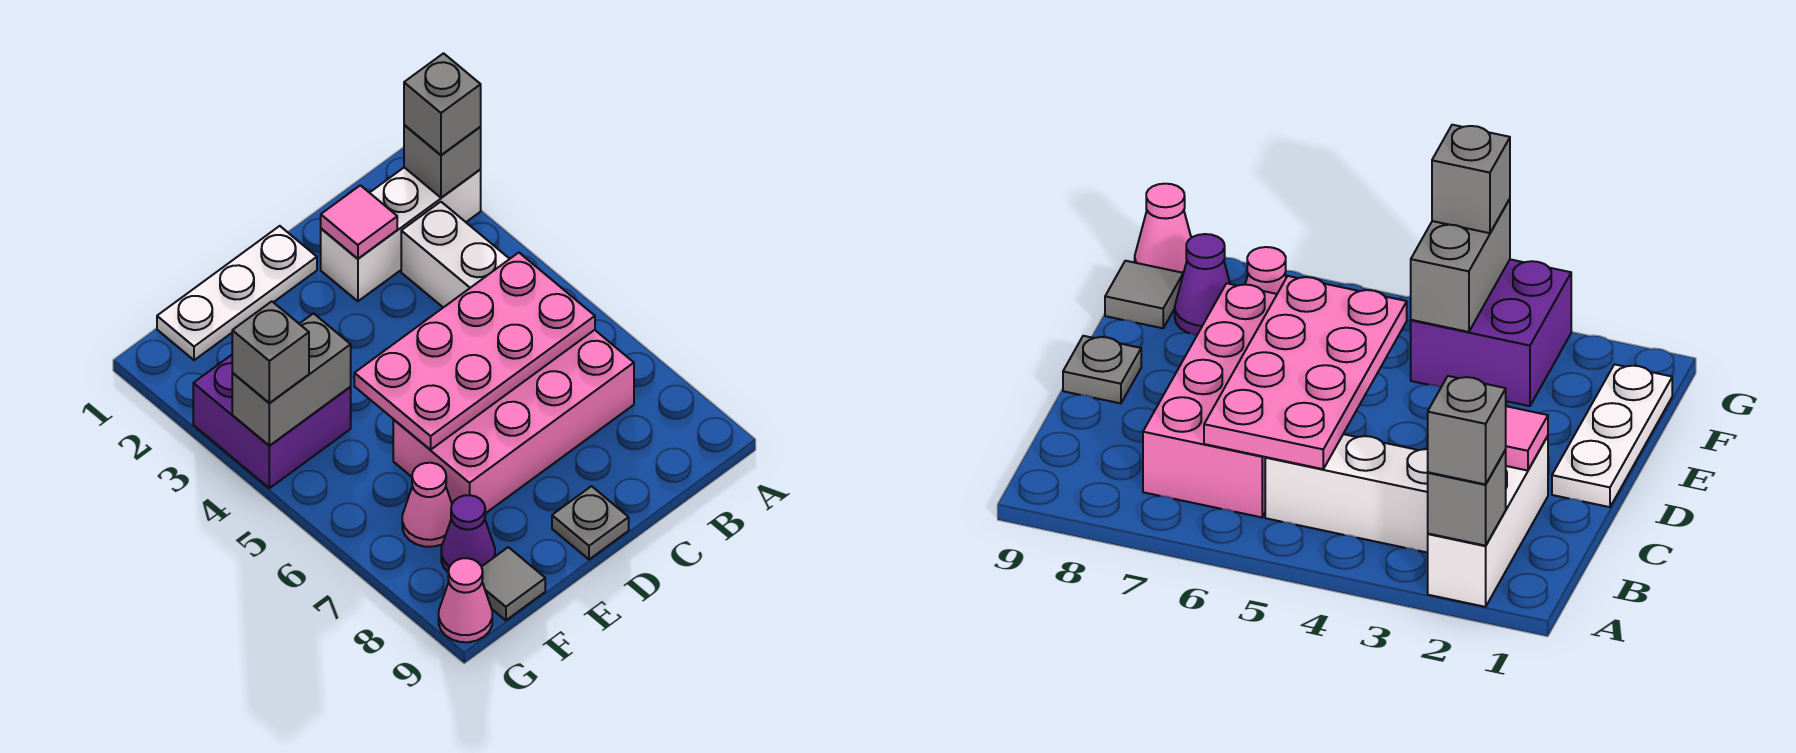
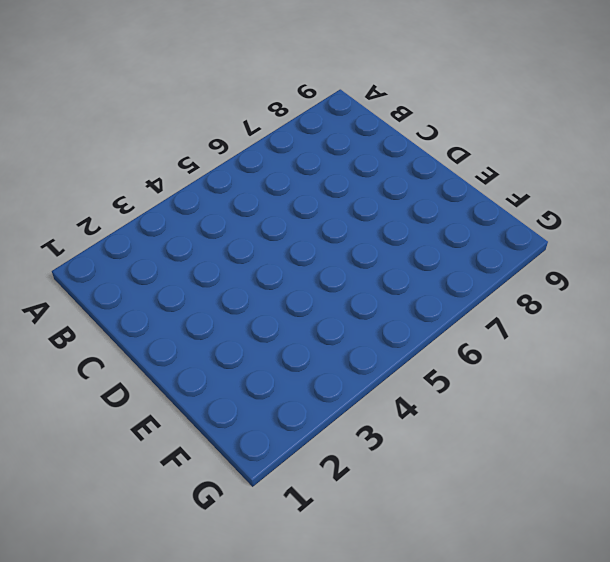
none -> white 1x3 brick [321,167,481,301]
none -> white 1x3 brick [401,202,509,308]
none -> pink 2x4 brick [393,330,634,514]

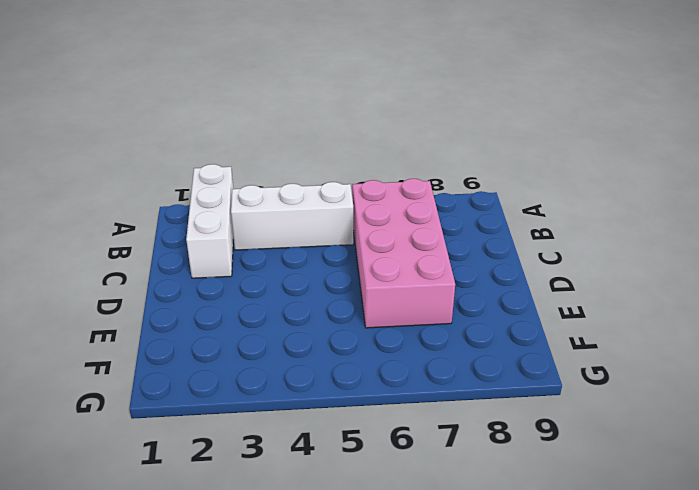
none -> white 1x3 plate [157,226,317,360]
none -> grey 1x1 plate [552,486,629,559]
none -> purple 2x2 brick [193,355,351,488]

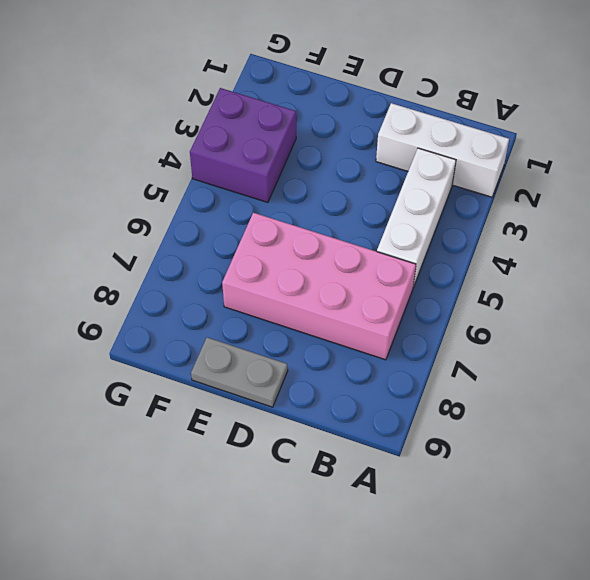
grey 1x2 plate [191,337,288,407] -> grey 1x1 plate [552,486,629,559]
none -> white 1x3 plate [157,226,317,360]
none -> pink 1x1 cone [402,463,452,547]
none -> purple 1x1 cone [441,495,495,572]

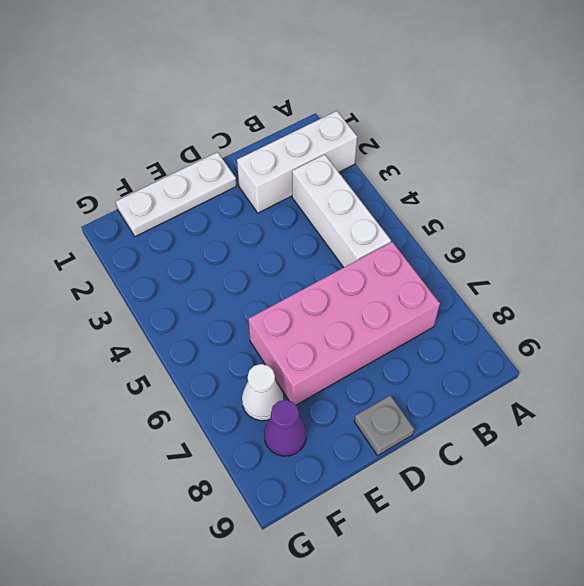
white 1x1 cone [242,364,283,421] -> pink 1x1 cone [402,463,452,547]
none -> purple 2x2 brick [193,355,351,488]
none -> grey 1x1 tile [482,547,545,620]
none -> pink 1x1 cone [439,558,492,642]

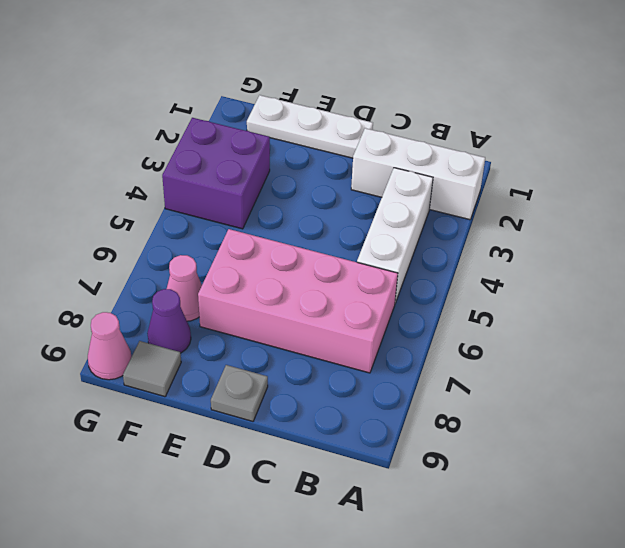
none -> grey 1x1 brick [404,125,481,198]
none -> pink 2x4 plate [354,253,595,450]
none -> pink 1x1 tile [321,185,397,259]

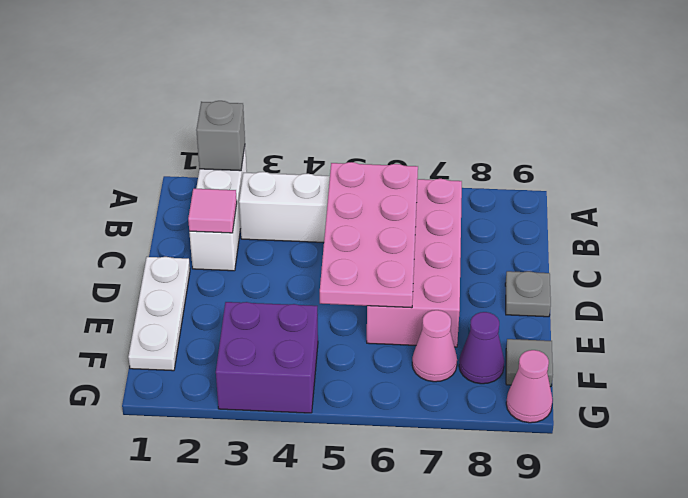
none -> grey 1x2 brick [232,314,351,446]
none -> grey 1x1 brick [404,53,481,155]
none -> grey 1x1 brick [232,301,309,403]

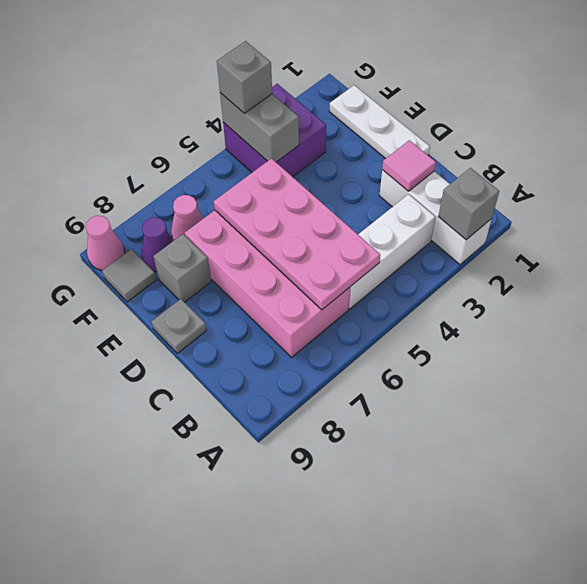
grey 1x1 brick [154,234,211,302] -> grey 1x1 brick moved to [404,53,481,155]

